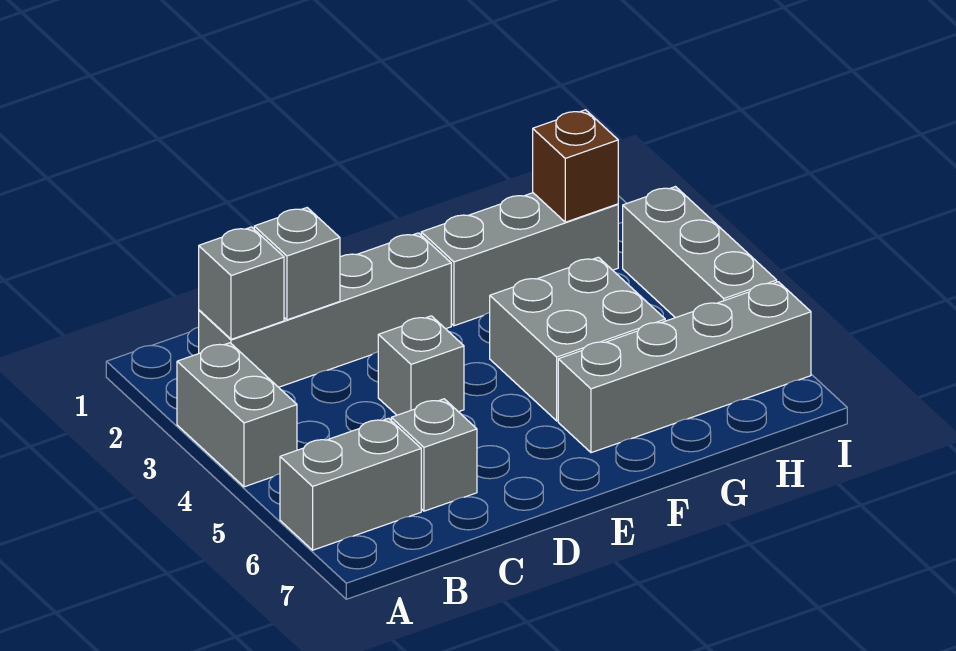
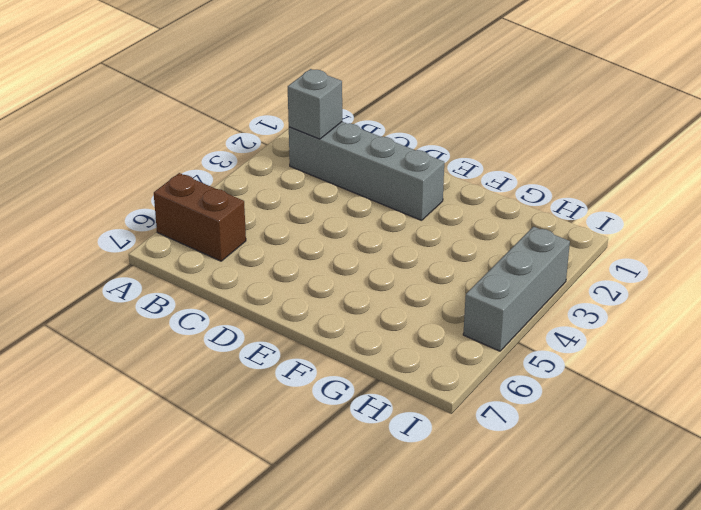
brown 1x2 brick [154,173,246,261] -> grey 1x2 brick [280,418,421,550]
none -> grey 1x2 brick [177,343,297,487]
none -> grey 1x1 brick [391,399,477,511]
none -> grey 1x1 brick [378,316,464,415]

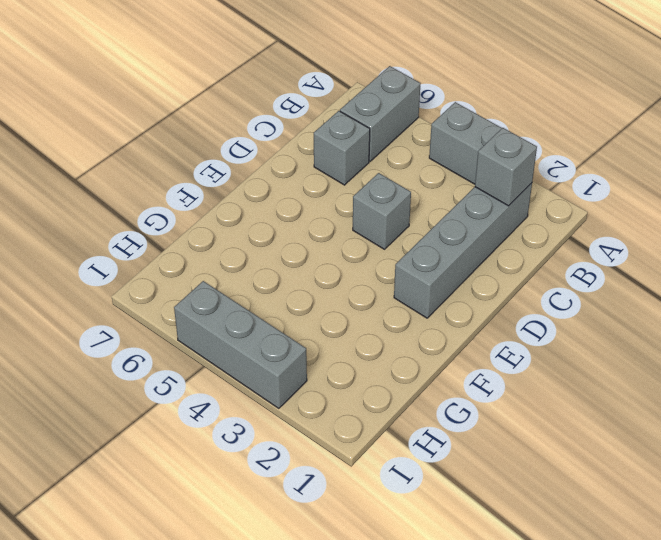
none -> grey 1x3 brick [421,193,618,326]
none -> grey 2x2 brick [490,257,665,421]
none -> grey 1x4 brick [558,282,811,453]

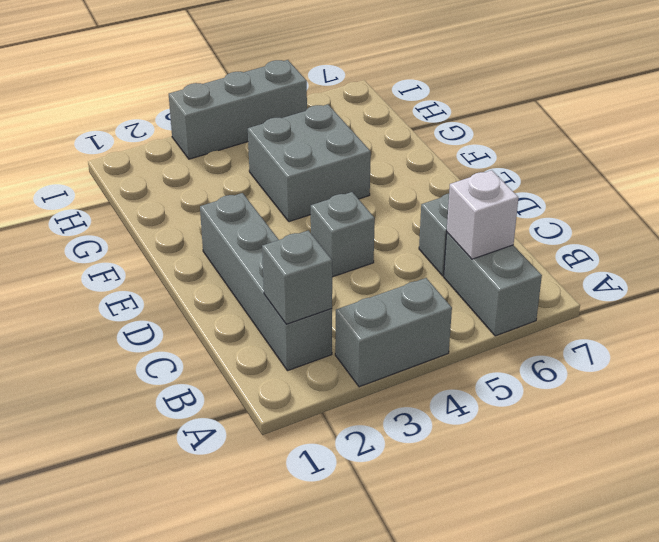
white 1x1 brick [447,170,518,259] -> none
none -> grey 1x3 brick [421,193,618,326]
none -> grey 1x4 brick [558,282,811,453]
none -> grey 1x1 brick [254,208,340,320]

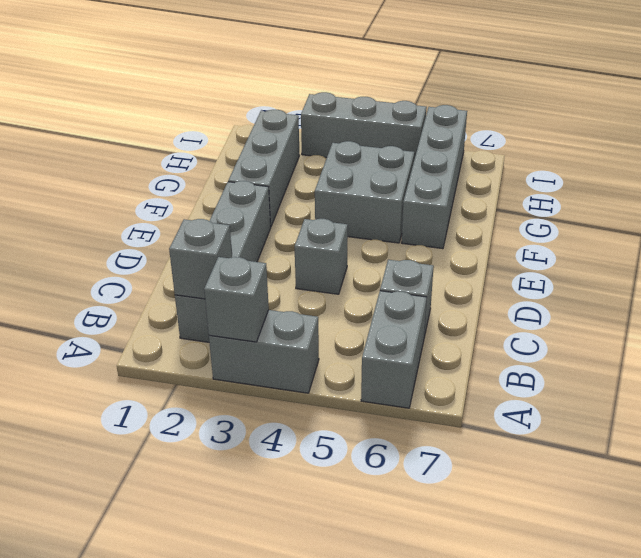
grey 1x1 brick [204,257,269,342] -> grey 1x1 brick moved to [254,208,340,320]
none -> brown 1x1 brick [533,110,618,222]

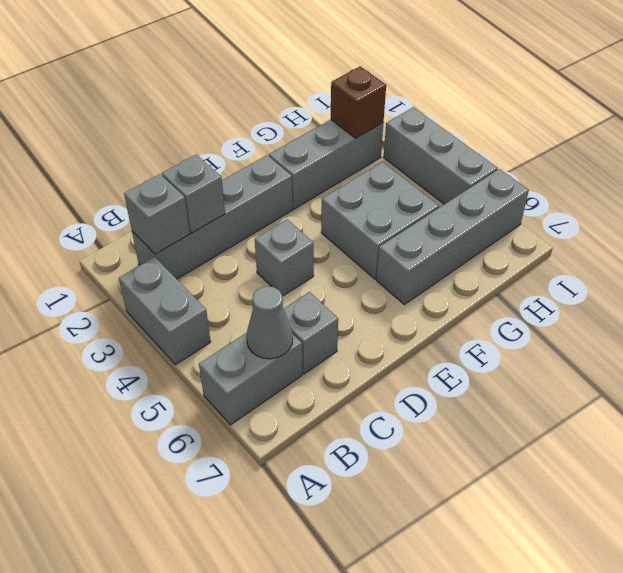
grey 1x1 cone [246,286,293,359] -> none

